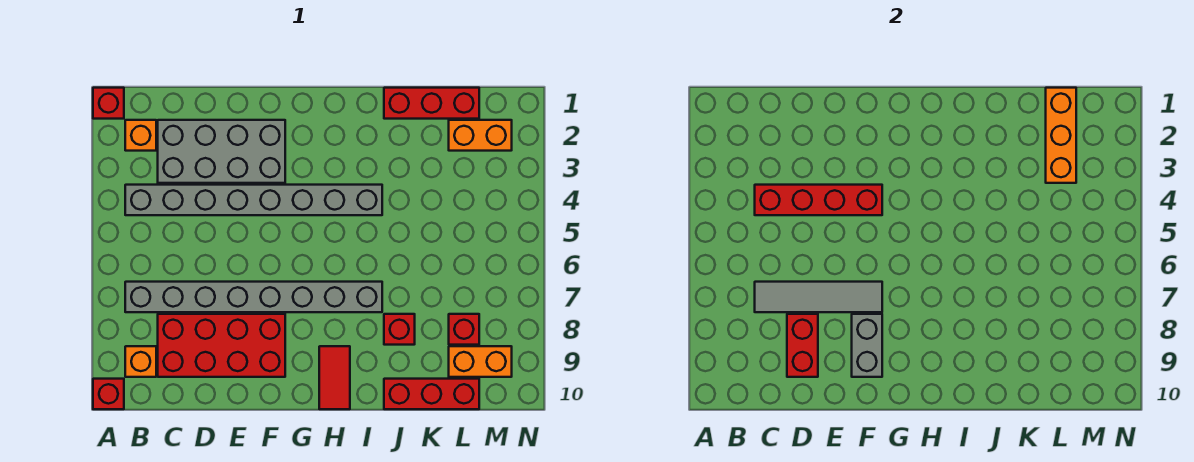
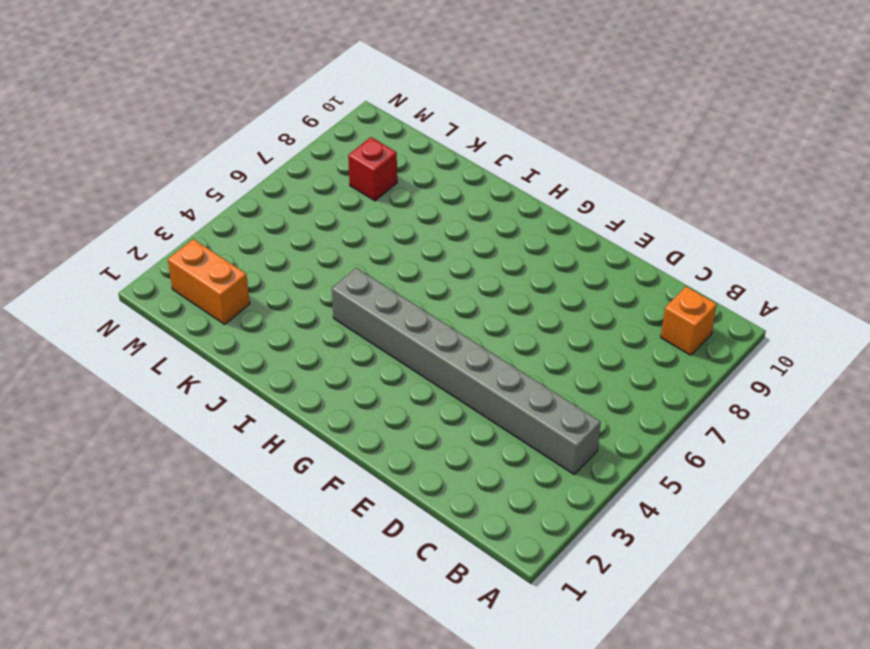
none -> red 1x1 brick [93,88,124,119]
none -> red 1x1 brick [93,379,124,409]
none -> orange 1x1 brick [125,120,156,151]

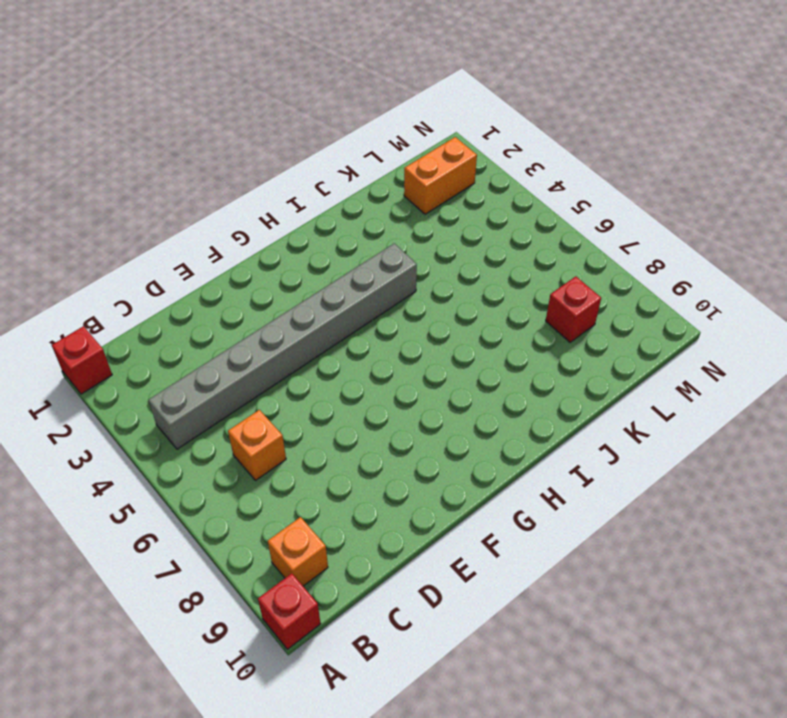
orange 1x1 brick [228,410,286,480] -> orange 1x1 brick moved to [125,120,156,151]
none -> grey 1x8 brick [125,282,382,312]
none -> grey 2x4 brick [158,120,285,183]
none -> red 2x4 brick [158,314,285,377]

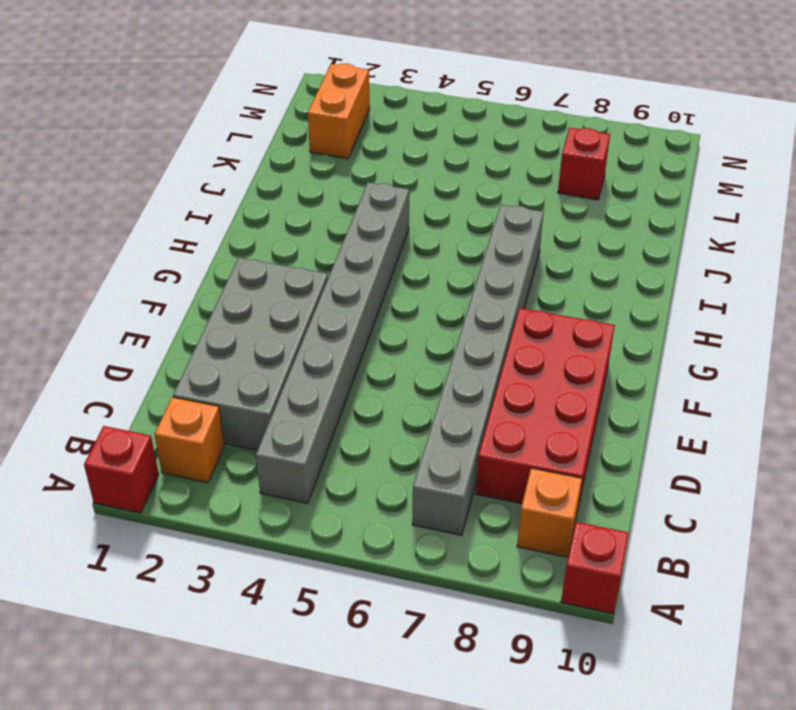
none -> red 1x2 tile [319,346,350,409]
none -> red 1x3 brick [384,88,479,119]
none -> red 1x1 brick [384,314,415,345]

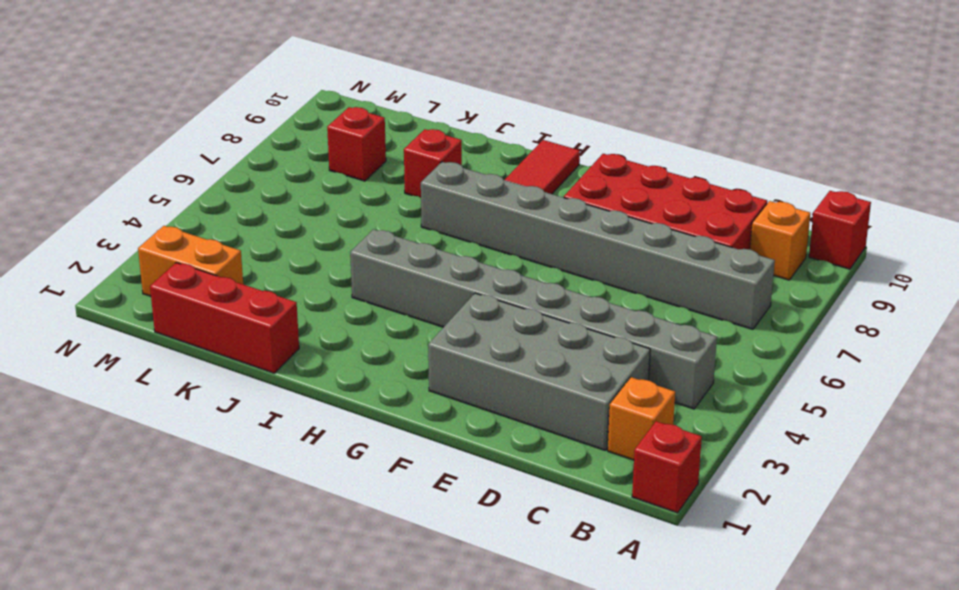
none -> red 1x3 brick [384,379,479,409]
none -> orange 1x2 brick [449,346,512,377]
none -> red 1x4 brick [755,185,882,215]

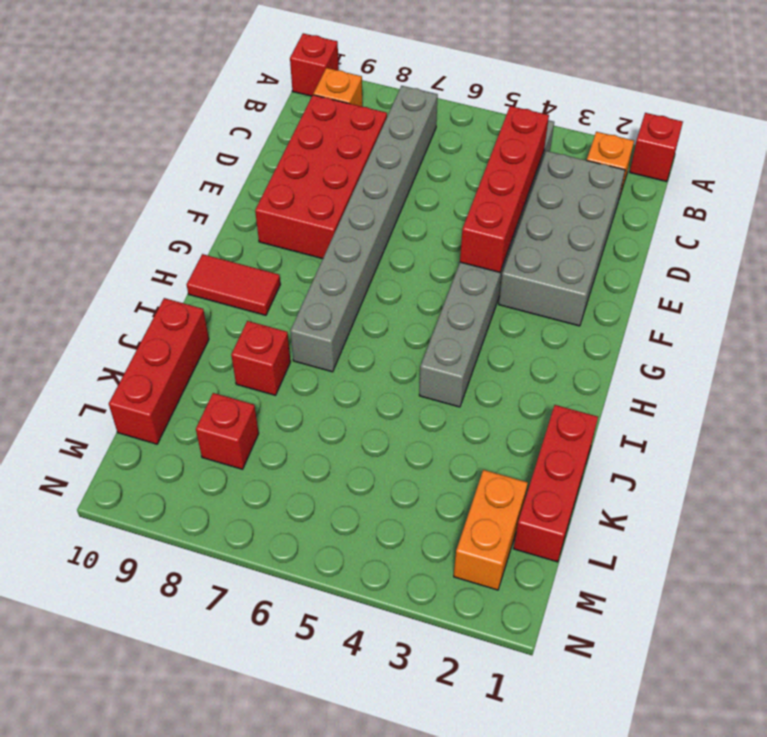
none -> orange 1x2 brick [449,346,512,377]
none -> grey 1x4 tile [755,282,882,312]
none -> red 1x2 brick [787,314,818,377]

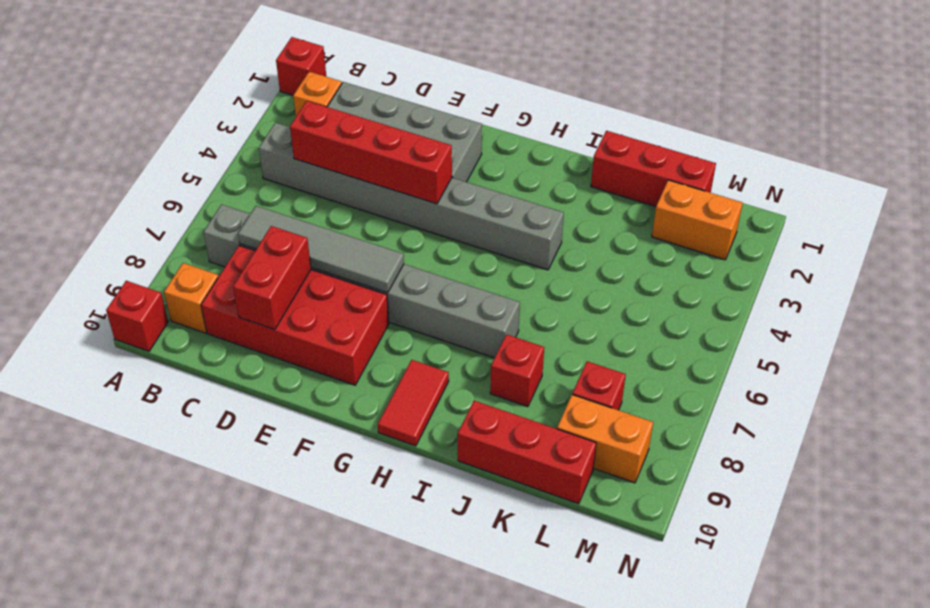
none -> grey 1x2 brick [852,314,882,377]
none -> orange 1x3 brick [1046,88,1076,183]

